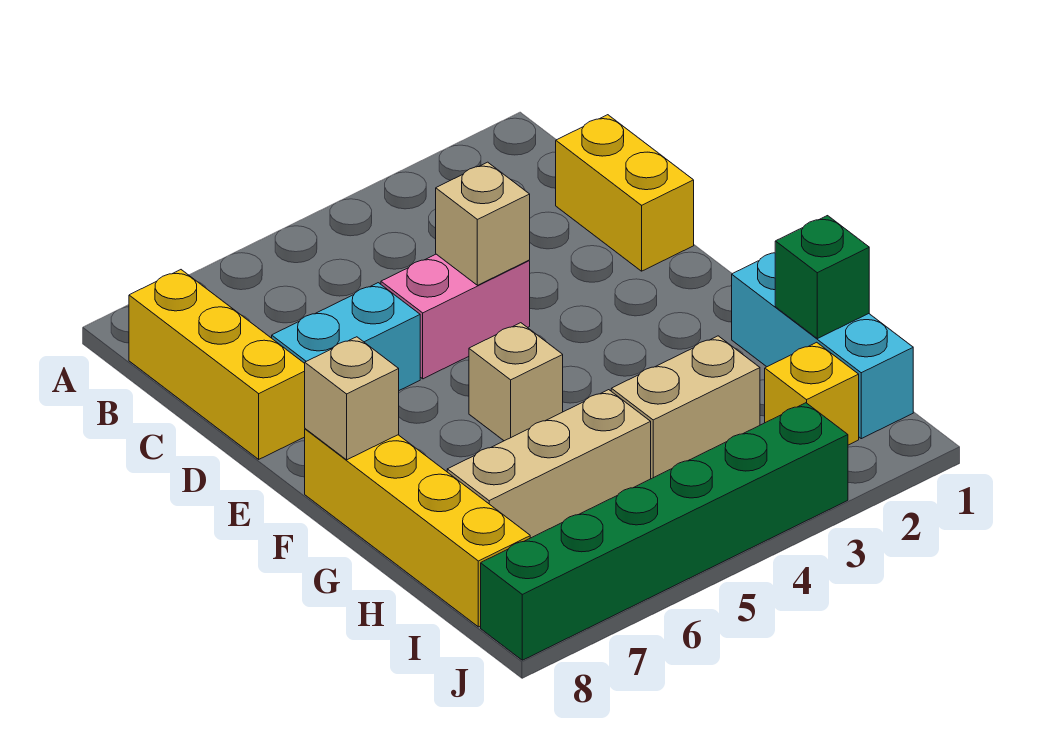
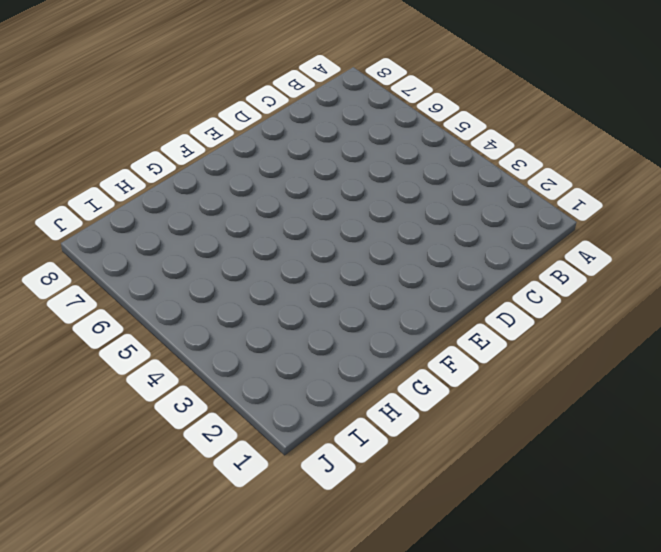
none -> yellow 1x3 brick [129,270,305,459]
none -> yellow 1x2 brick [556,115,694,271]
none -> pink 1x2 brick [381,254,530,379]

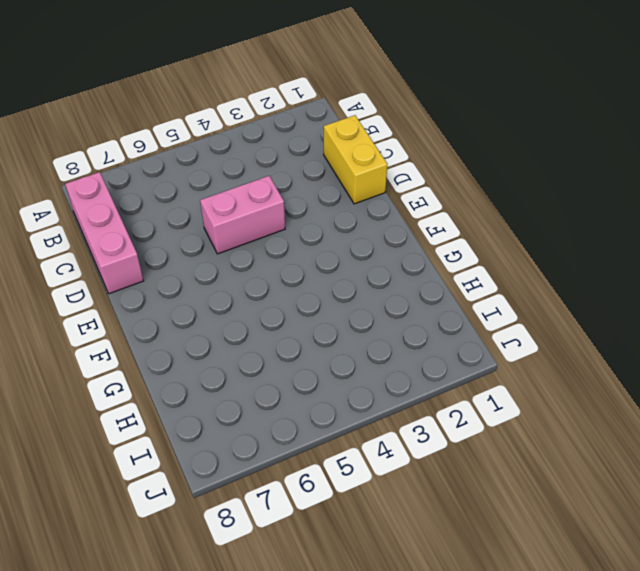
pink 1x3 brick [65,172,144,294] -> yellow 1x3 brick [129,270,305,459]
none -> cyan 1x2 brick [272,283,420,390]
none -> tan 1x1 brick [469,323,563,441]
none -> yellow 1x4 brick [305,429,530,627]

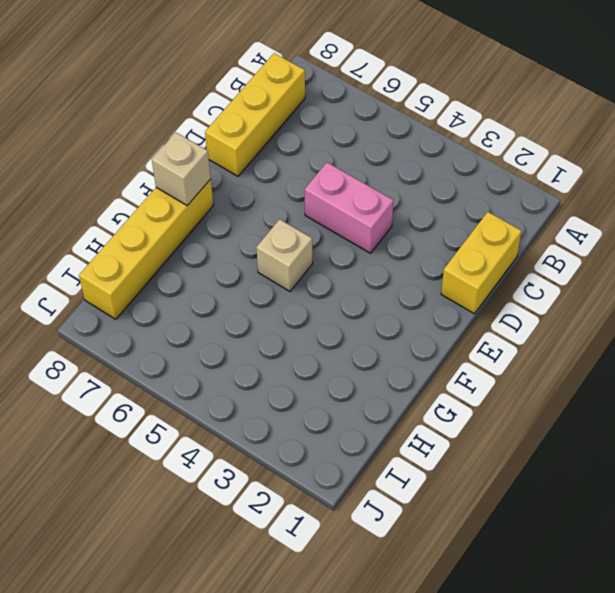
none -> cyan 1x2 brick [272,283,420,390]
none -> cyan 1x3 brick [732,253,913,439]
none -> tan 1x2 brick [611,336,760,479]

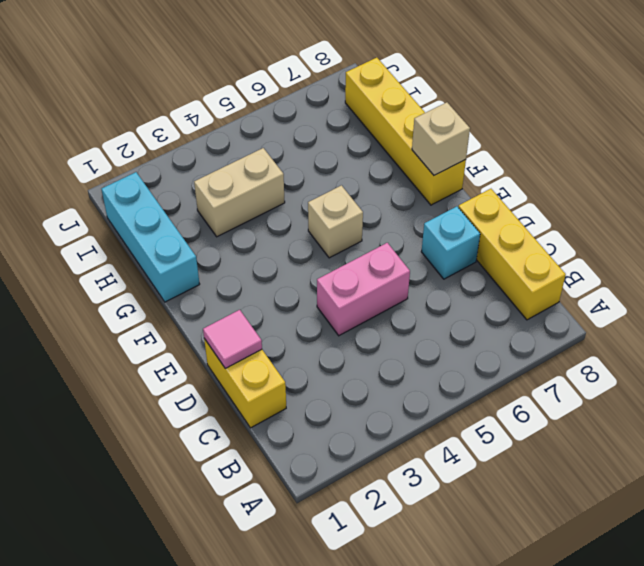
pink 1x1 tile [203,310,262,368] -> none
cyan 1x1 brick [421,206,480,279] -> cyan 1x2 brick [272,283,420,390]
none -> tan 1x3 brick [447,390,651,538]
none -> yellow 1x1 brick [765,342,859,445]
none -> green 1x6 brick [481,403,848,660]

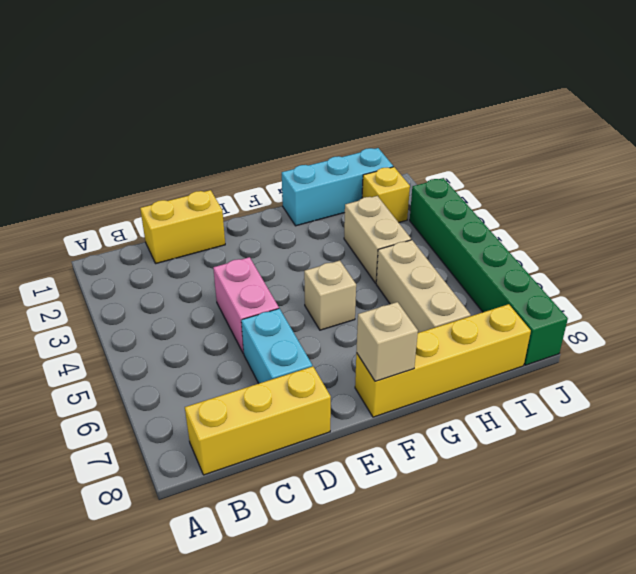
none -> tan 1x1 brick [436,162,530,285]
none -> green 1x1 brick [775,216,869,339]

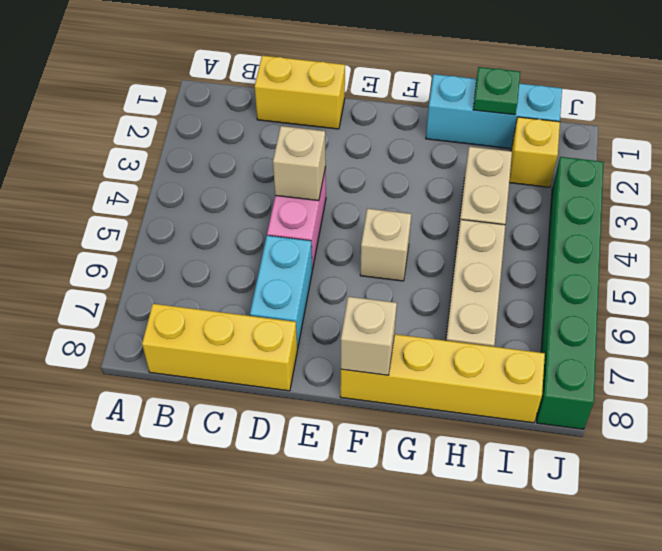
green 1x1 plate [473,67,520,115] -> green 1x1 brick [775,216,869,339]

